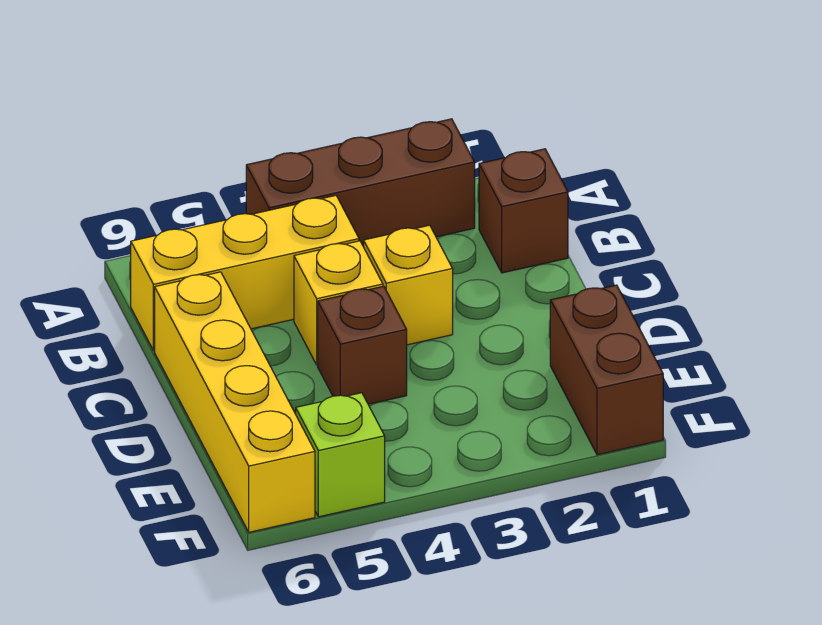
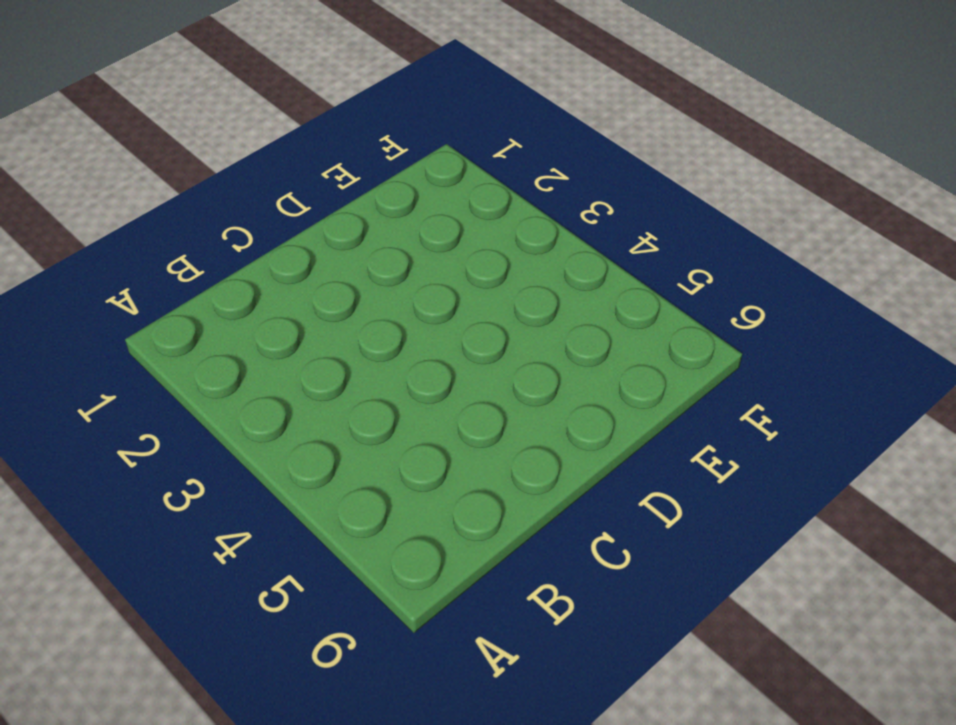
none -> brown 1x3 brick [246,119,475,247]
none -> brown 1x1 brick [479,149,568,273]

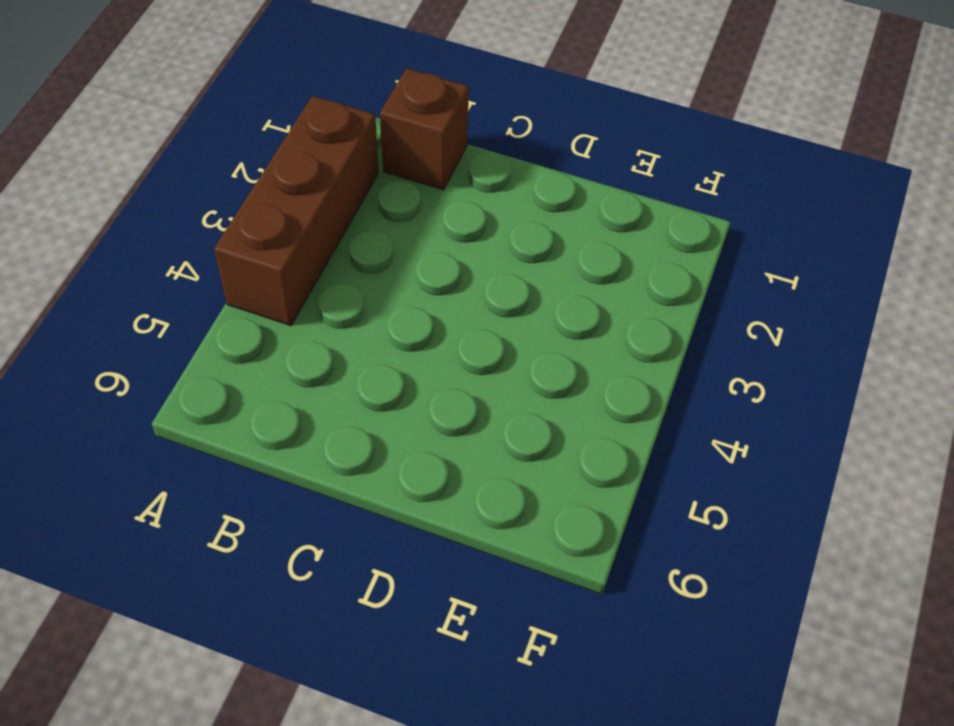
none -> yellow 1x3 brick [131,196,359,351]
none -> yellow 1x1 brick [364,225,453,345]

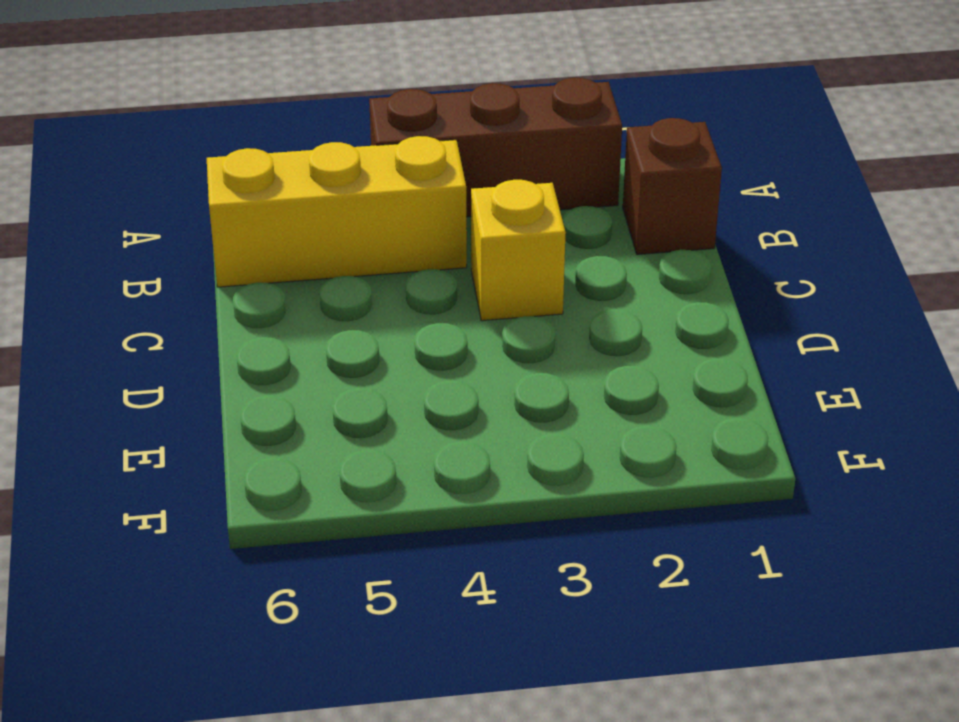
none -> yellow 1x1 brick [294,241,383,365]
none -> yellow 1x4 brick [155,272,315,532]

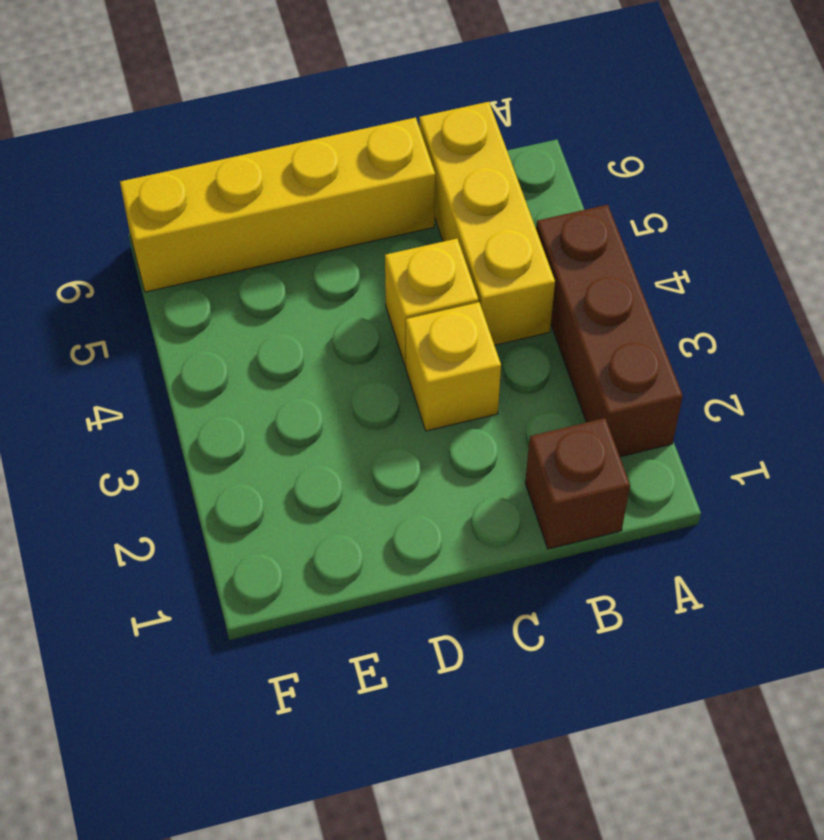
none -> brown 1x1 brick [318,286,407,404]
none -> brown 1x2 brick [550,285,663,455]

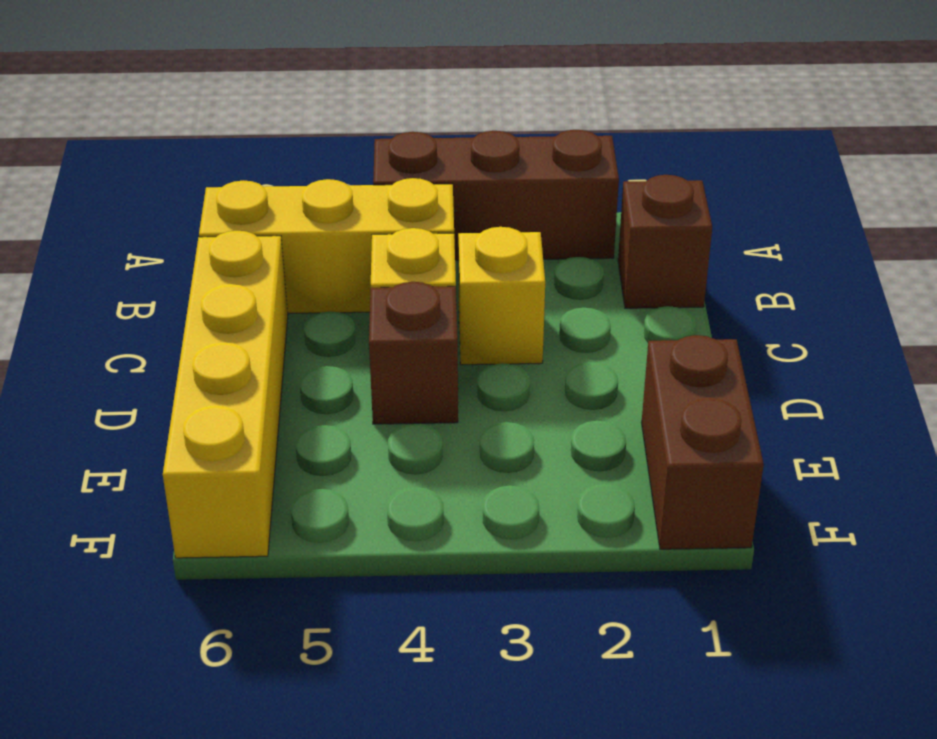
none -> lime 1x1 brick [296,393,385,517]

